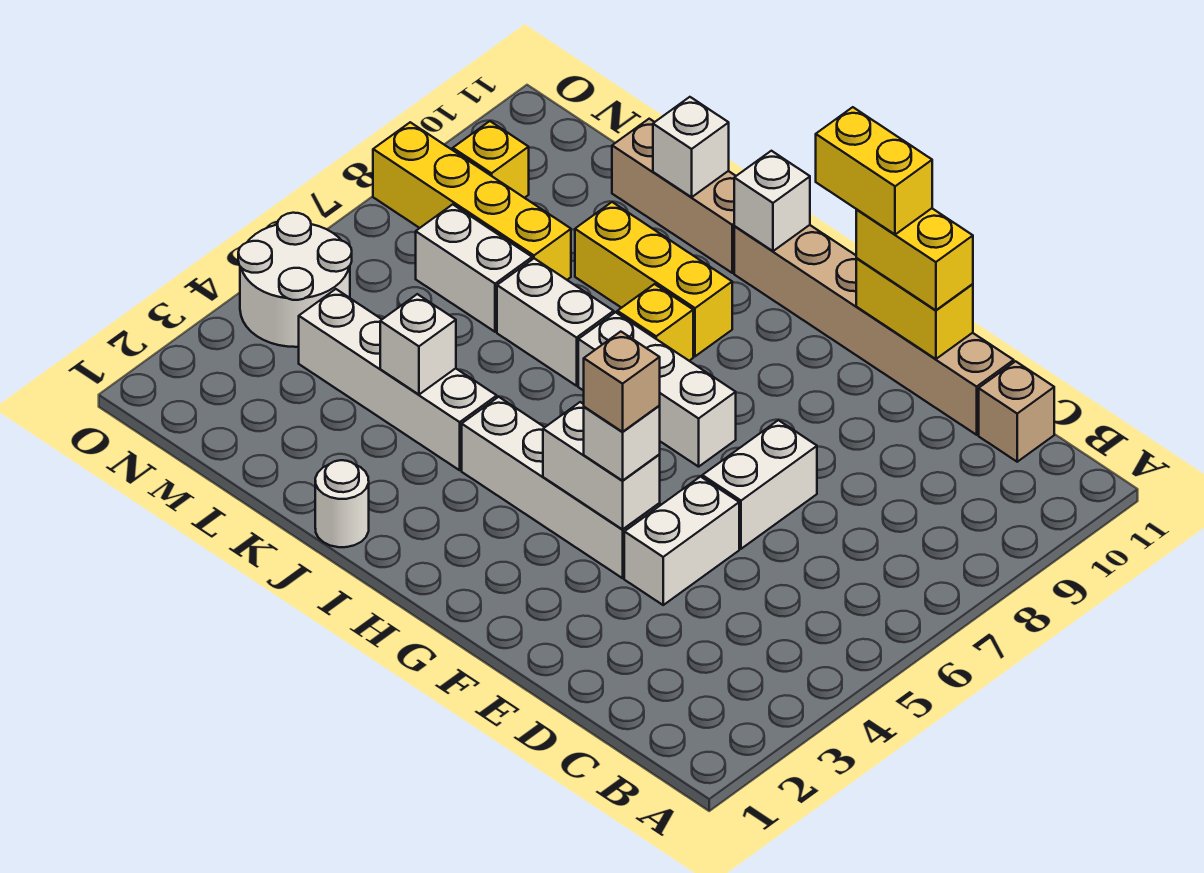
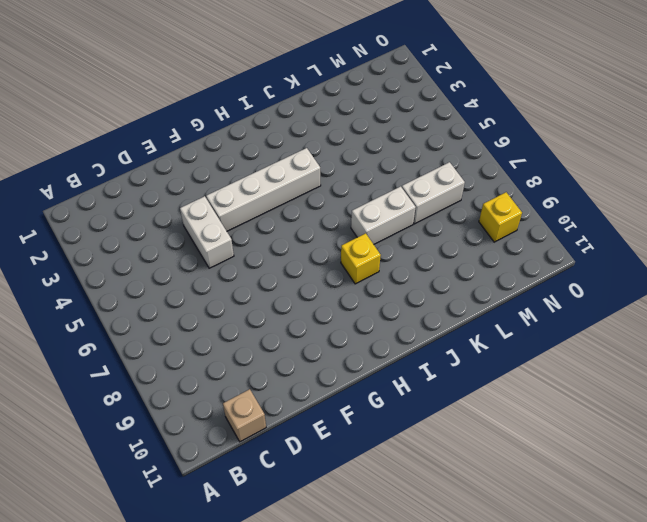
none -> tan 1x6 brick [734,225,1014,435]
none -> white 1x2 brick [702,420,817,549]
none -> white 1x3 brick [578,312,736,467]

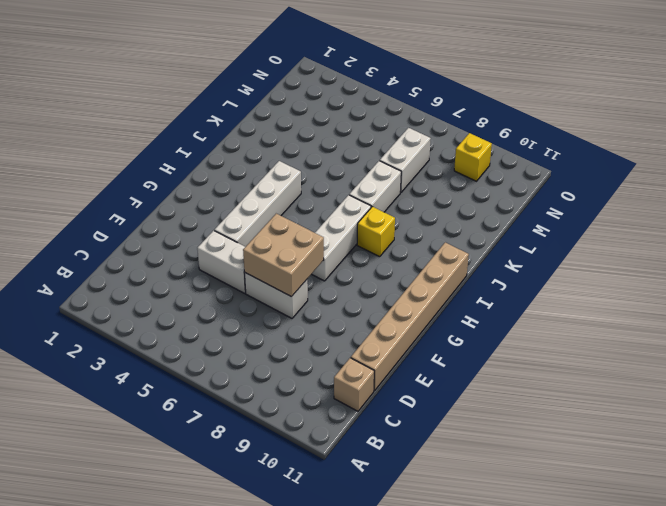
tan 2x2 brick [243,214,324,297] -> none
none -> yellow 1x3 brick [575,202,732,356]
none -> white 1x1 round brick [315,460,369,547]
none -> white 1x4 brick [299,289,497,470]

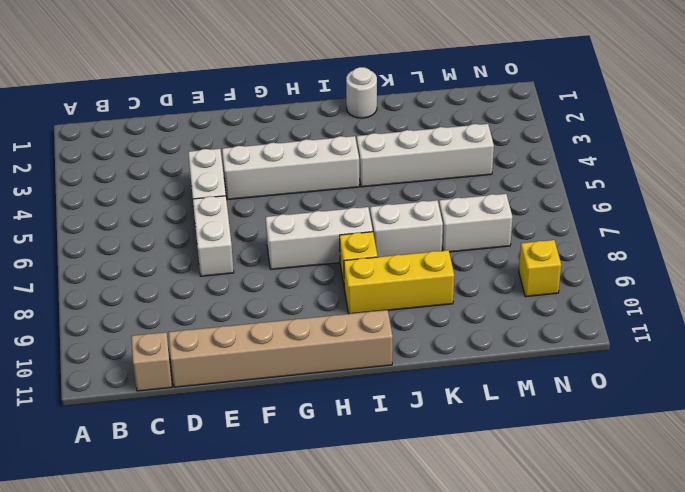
none -> tan 1x3 brick [612,119,736,273]
none -> yellow 1x4 brick [373,122,571,280]
none -> white 2x2 round brick [238,213,352,347]

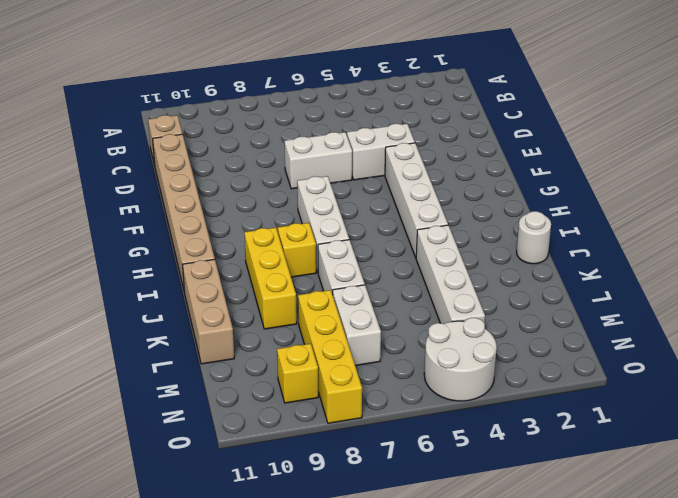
none -> yellow 1x2 brick [856,259,973,359]
none -> white 1x2 brick [543,402,660,529]
none -> white 1x1 brick [734,151,810,251]

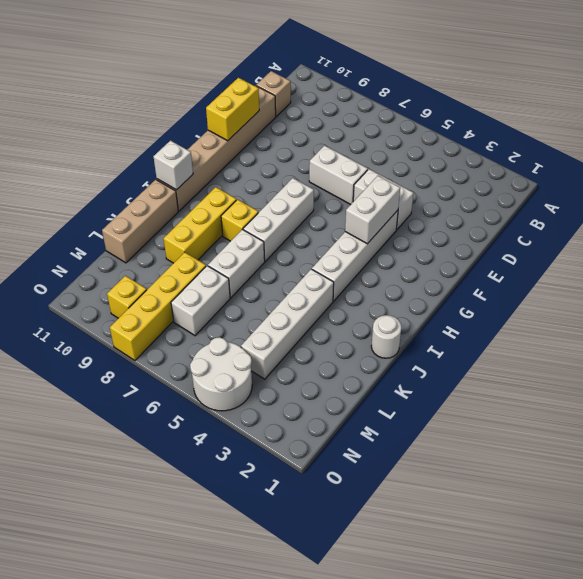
none -> white 1x1 brick [380,294,456,395]
none -> white 1x1 brick [653,97,729,197]
none -> yellow 1x2 brick [856,208,973,310]

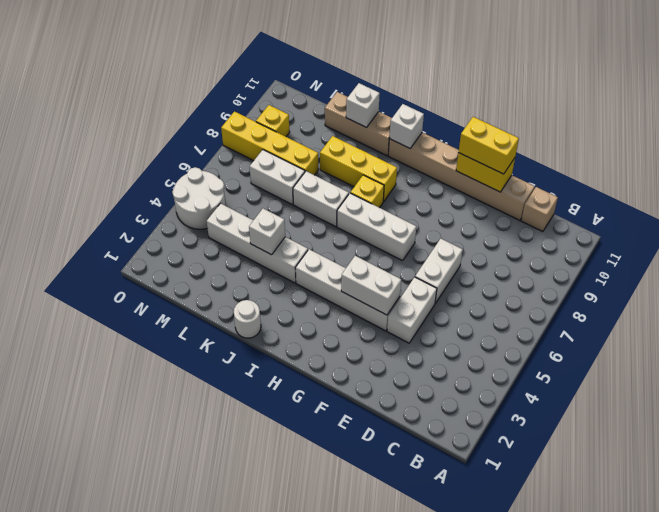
none -> white 1x1 brick [584,406,660,481]
none -> tan 1x1 brick [584,332,660,432]
none -> yellow 1x2 brick [816,107,932,235]

